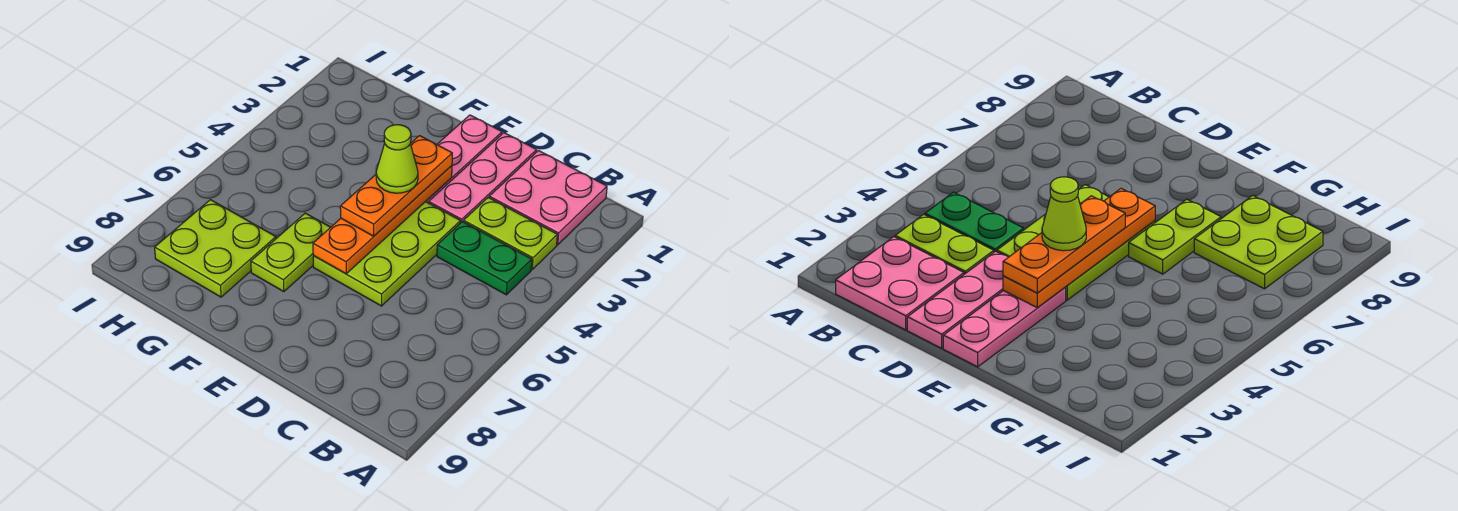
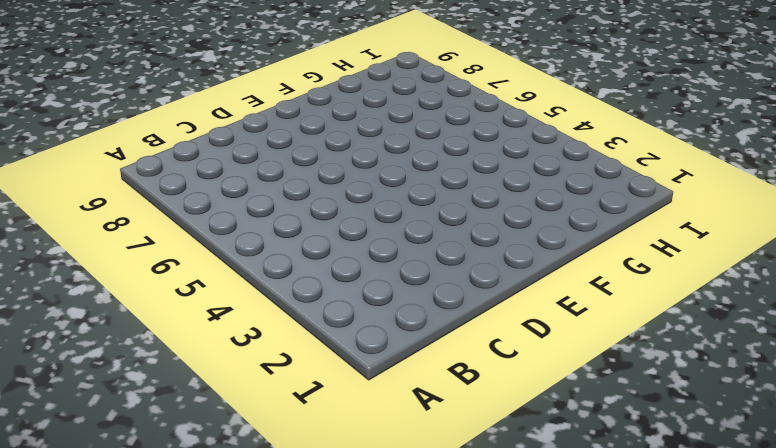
none -> pink 2x2 plate [489,151,607,245]
none -> lime 1x2 plate [464,198,557,269]

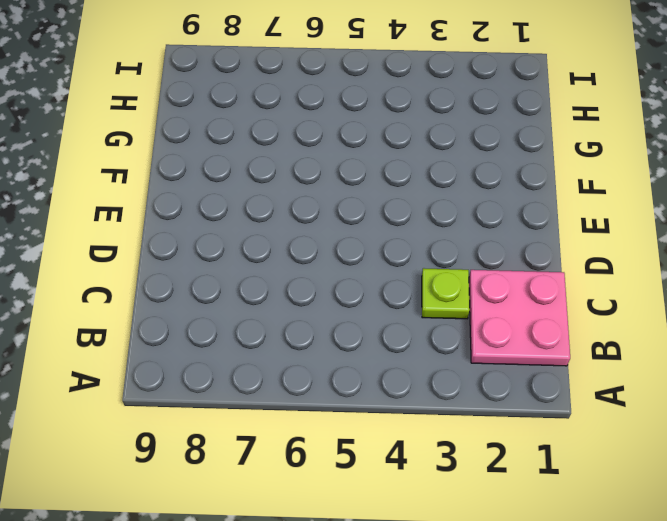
lime 1x1 plate [422,268,470,319] -> lime 1x2 plate [464,198,557,269]
none -> green 1x2 plate [437,222,532,295]
none -> pink 1x3 plate [429,133,537,222]

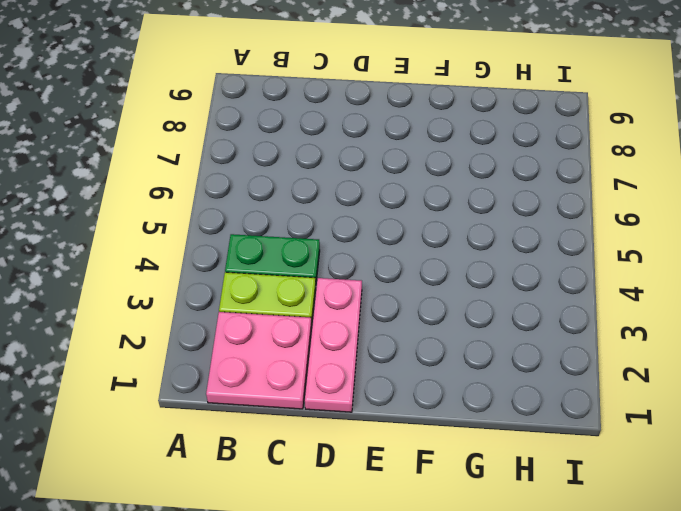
none -> lime 2x3 plate [313,202,461,306]
none -> pink 1x3 plate [426,115,502,203]

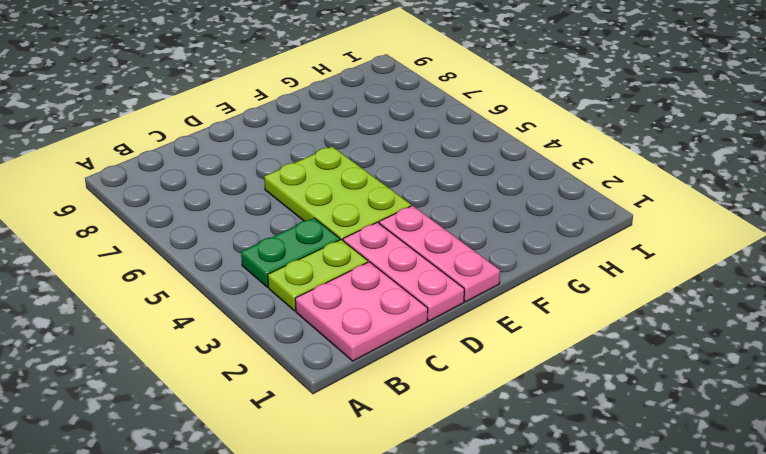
none -> lime 1x2 plate [251,213,330,292]
none -> lime 2x2 plate [155,200,276,297]

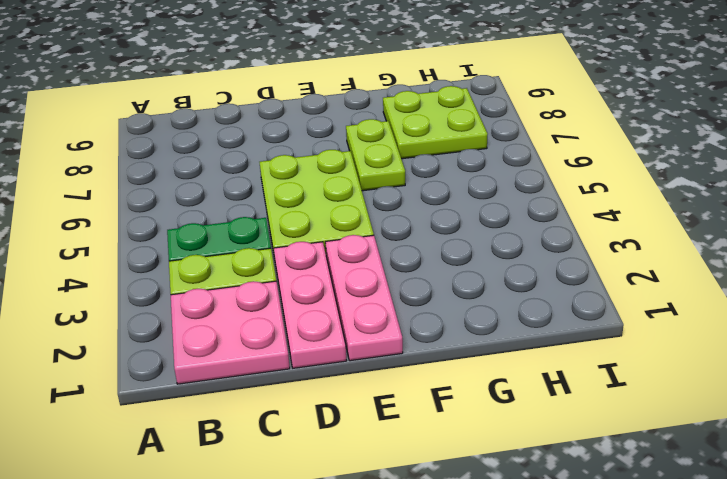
none -> orange 1x4 plate [313,166,452,274]
none -> orange 1x3 plate [340,136,452,236]

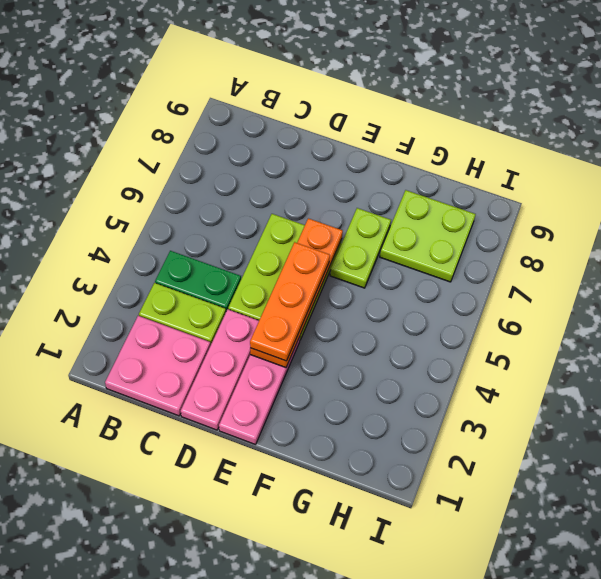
none -> lime 1x1 cone [376,125,418,193]

